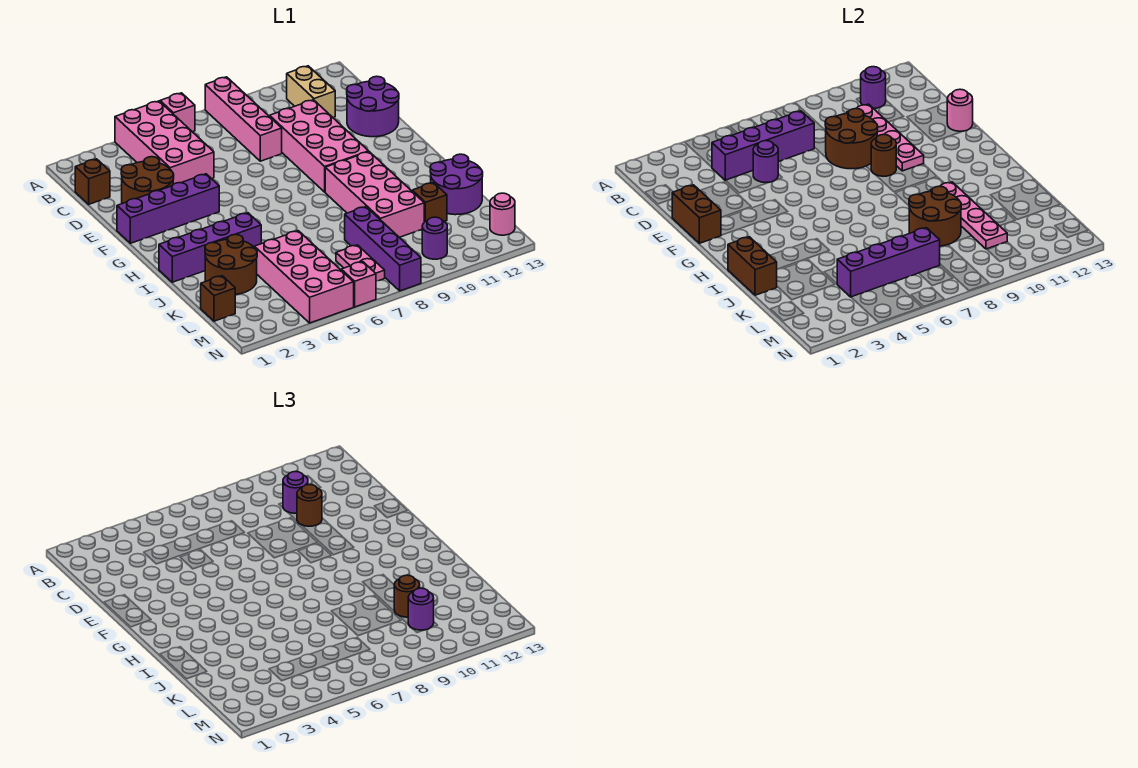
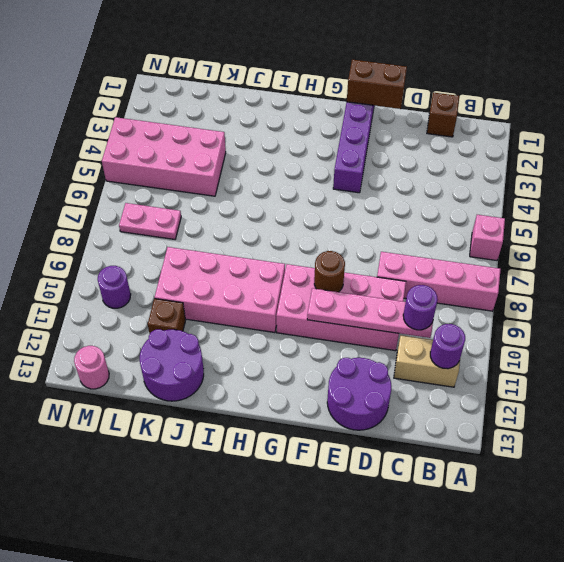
none -> pink 2x4 brick [115,101,214,184]
none -> brown 2x2 round brick [121,157,174,204]
none -> purple 1x4 brick [159,213,261,282]
none -> brown 2x2 round brick [205,234,257,294]

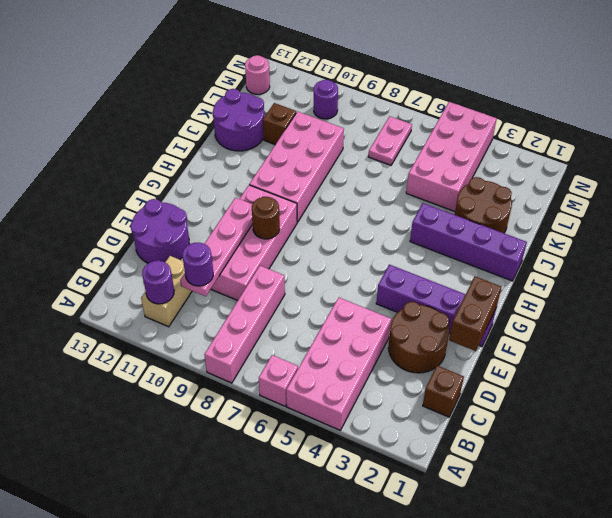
none -> purple 1x4 brick [345,207,421,291]
none -> brown 1x1 brick [201,276,235,321]
none -> pink 1x1 brick [341,262,376,307]
none -> purple 1x4 brick [712,111,814,180]

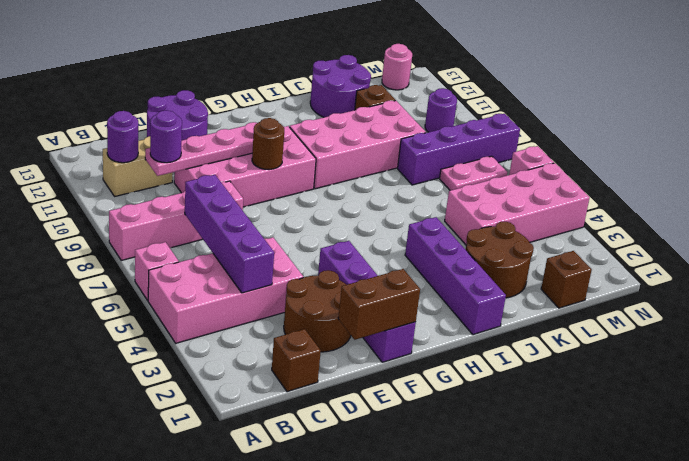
none -> purple 1x1 round brick [753,141,778,183]
none -> brown 2x2 round brick [825,109,878,169]
none -> pink 1x1 round brick [947,89,973,131]
none -> brown 1x2 brick [728,237,777,295]

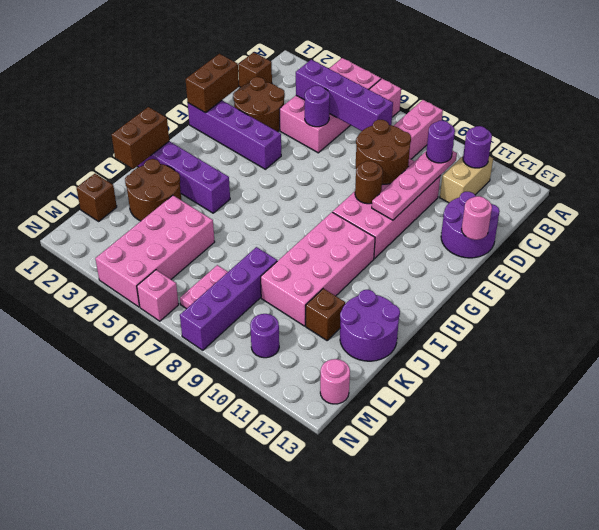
none -> pink 1x4 plate [931,182,1007,249]
none -> brown 2x2 round brick [909,186,961,246]
none -> purple 1x4 brick [837,228,940,297]
none -> brown 1x1 round brick [297,485,322,526]

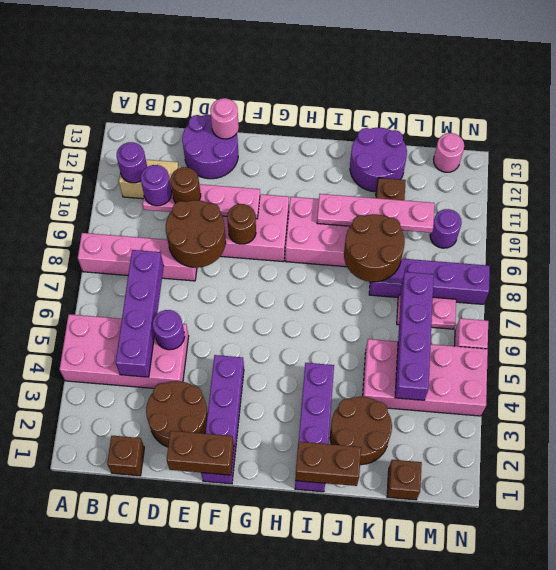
none -> pink 1x1 brick [160,93,195,132]
none -> brown 1x1 round brick [394,575,420,617]
none -> purple 1x1 round brick [408,588,434,630]

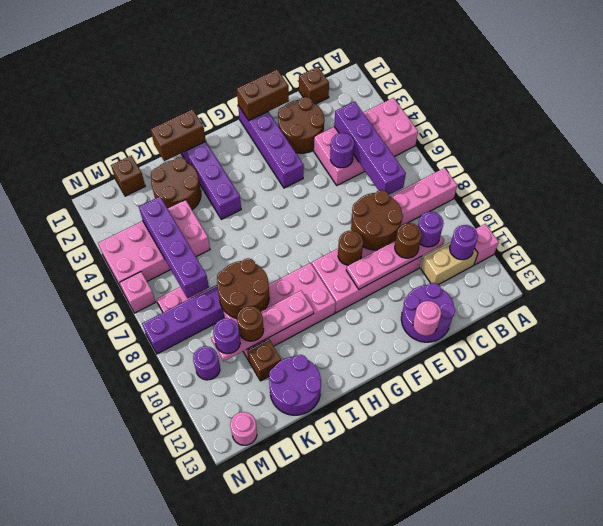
pink 1x1 brick [474,224,499,265] -> pink 1x1 brick moved to [160,93,195,132]

